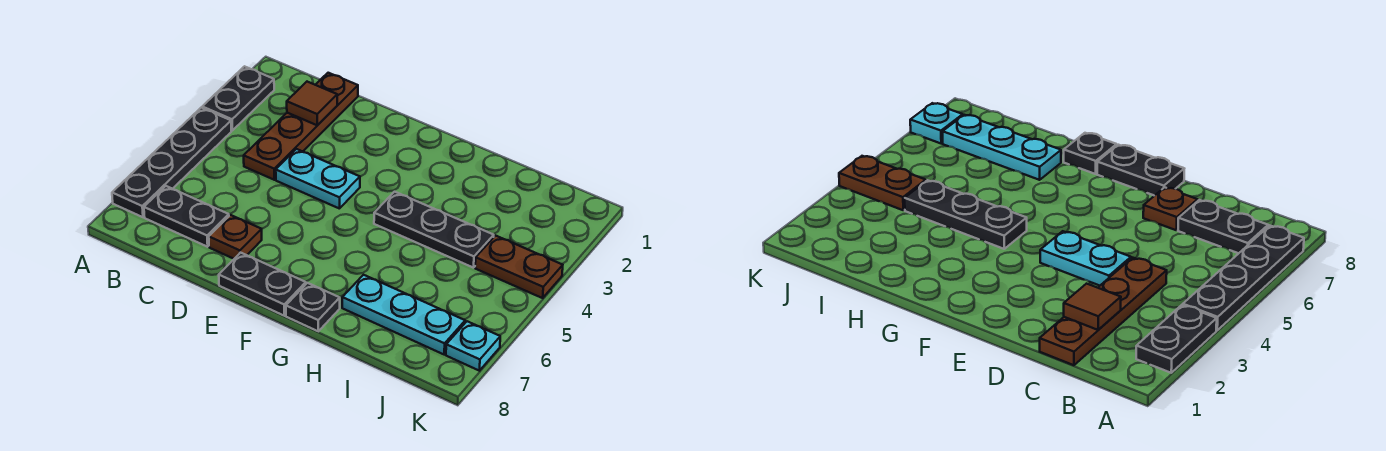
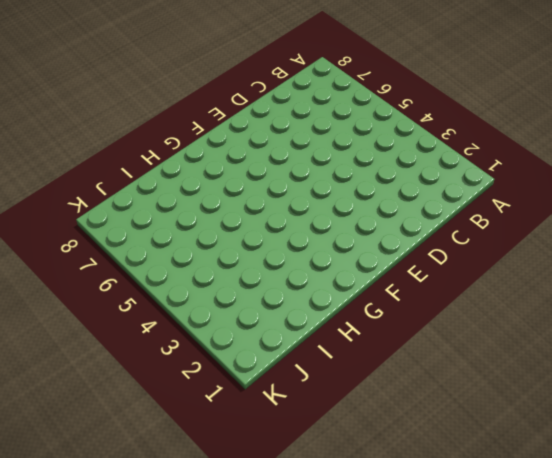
none -> black 1x2 plate [202,66,274,130]
none -> black 1x4 plate [112,108,231,217]
none -> black 1x2 plate [144,186,229,247]

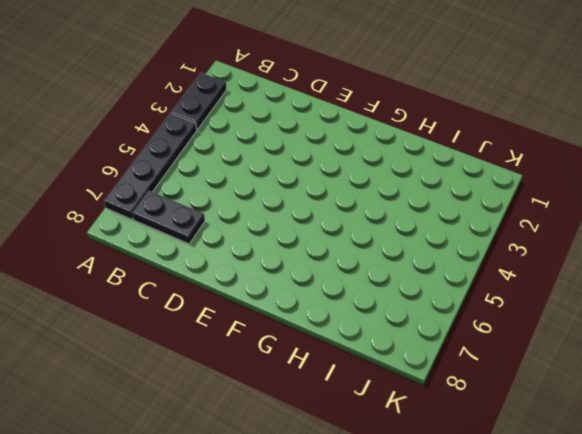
none -> brown 1x4 plate [244,73,358,180]
none -> cyan 1x2 plate [276,149,360,209]
none -> brown 1x1 plate [209,215,262,259]

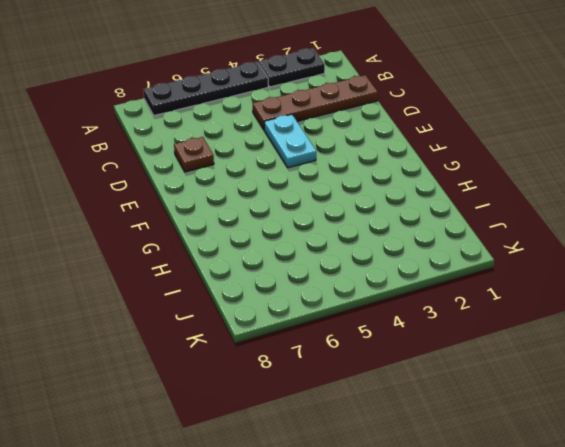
none -> black 1x2 plate [144,186,229,247]
none -> black 1x2 plate [219,253,306,316]
none -> black 1x3 plate [374,192,494,268]

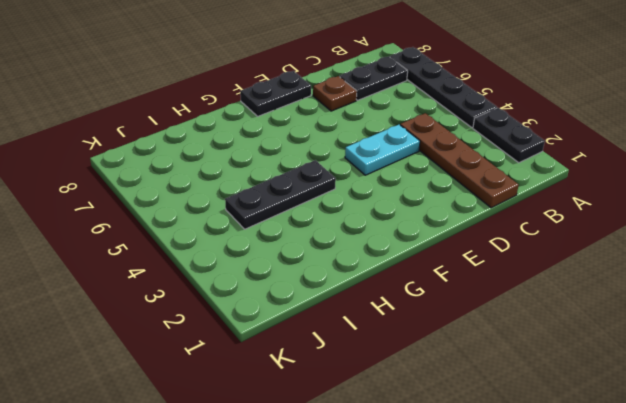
none -> black 1x1 plate [286,283,340,331]
none -> cyan 1x3 plate [342,275,465,354]
none -> brown 1x2 plate [475,236,563,298]

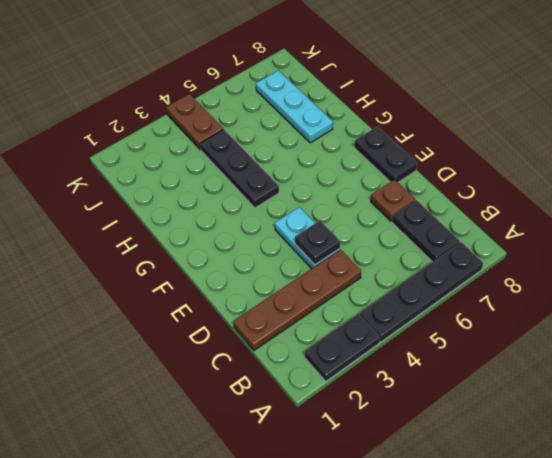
black 1x1 plate [295,221,340,265] -> black 1x1 plate moved to [286,283,340,331]
none -> cyan 1x1 plate [446,321,500,371]
none -> brown 1x1 tile [287,82,337,125]

